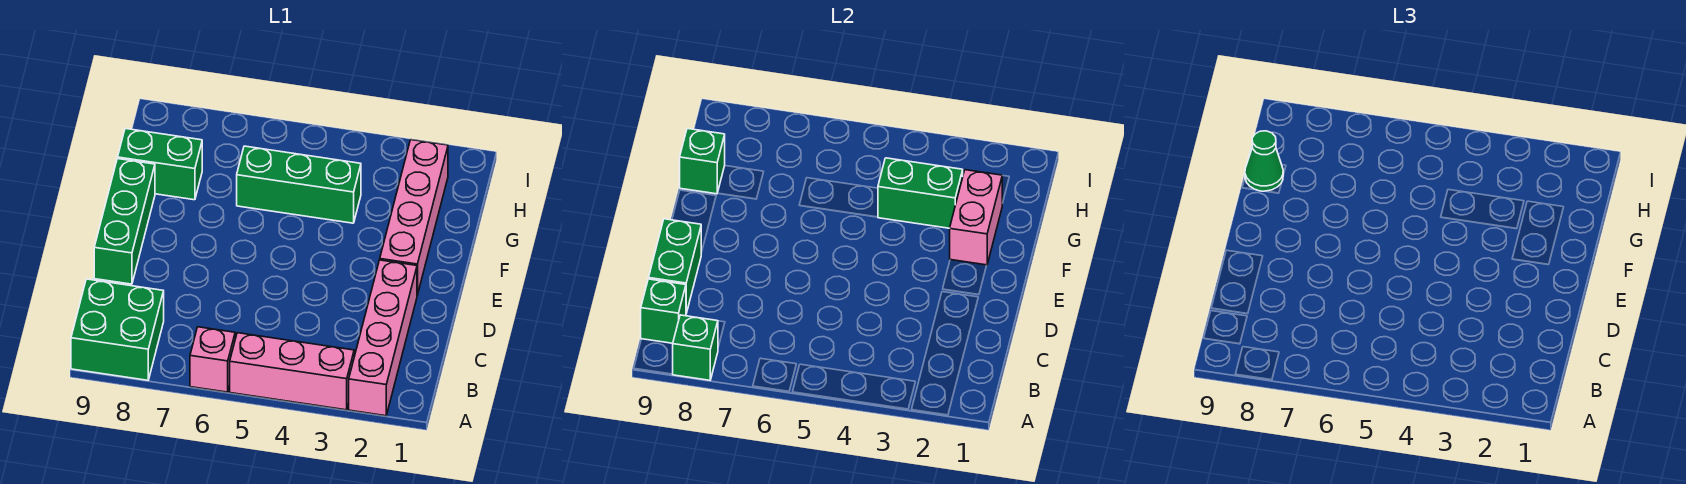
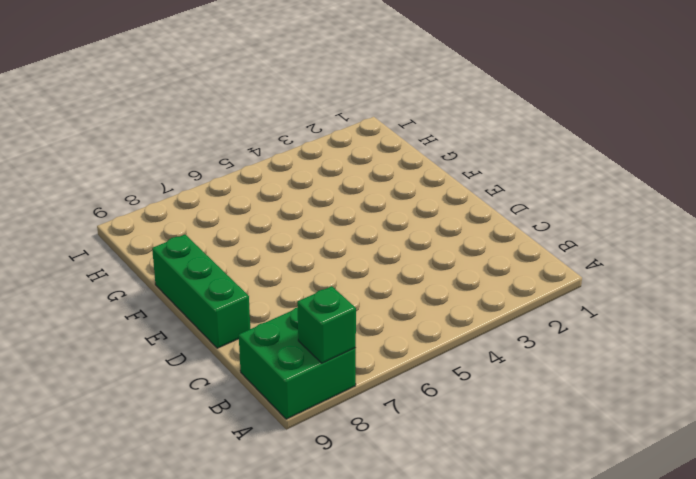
none -> pink 1x4 brick [349,260,417,416]
none -> pink 1x3 brick [230,333,354,410]
none -> pink 1x1 brick [190,327,235,392]

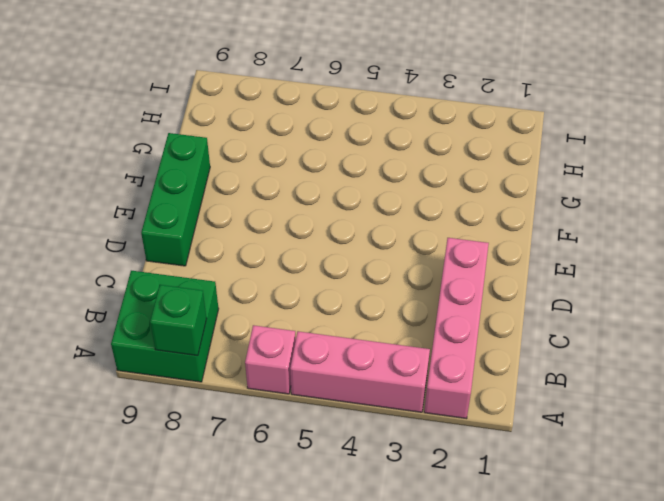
none -> pink 1x4 brick [380,140,448,295]
none -> green 1x3 brick [237,146,361,223]
none -> green 1x2 brick [118,129,202,200]

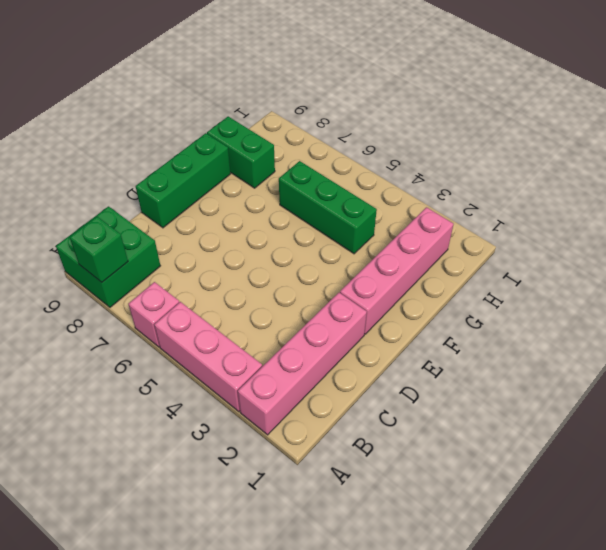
none -> green 1x1 brick [641,279,686,343]
none -> green 1x2 brick [649,219,701,313]
none -> pink 1x2 brick [950,170,1002,265]

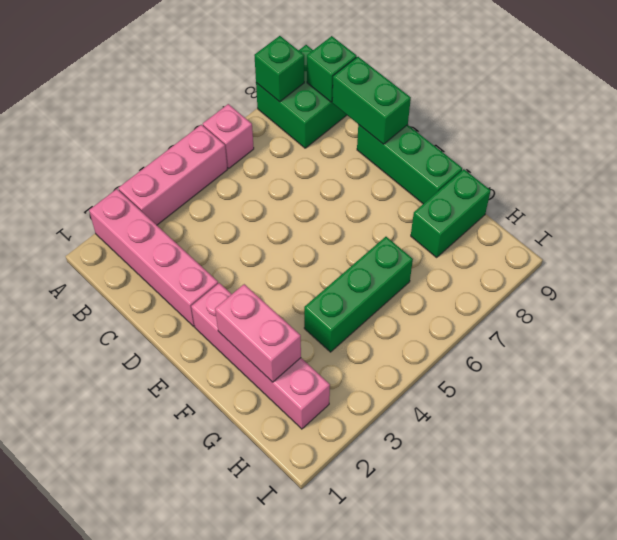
none -> green 1x2 brick [878,158,963,228]
none -> green 1x1 brick [680,129,725,194]
none -> green 1x1 cone [1245,131,1283,191]

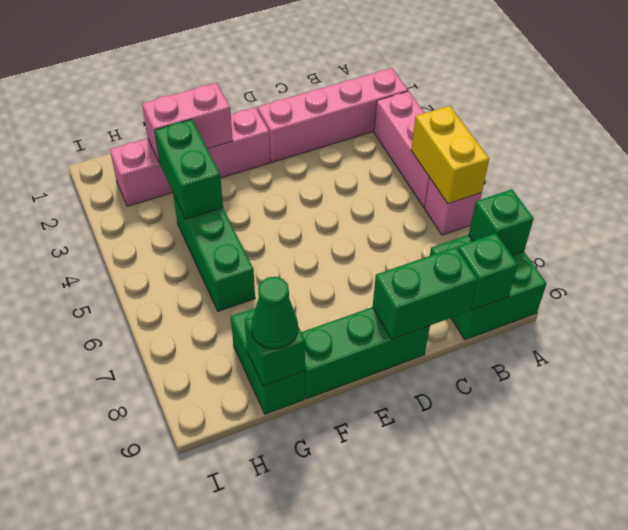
yellow 1x2 brick [411,106,489,204] -> none

